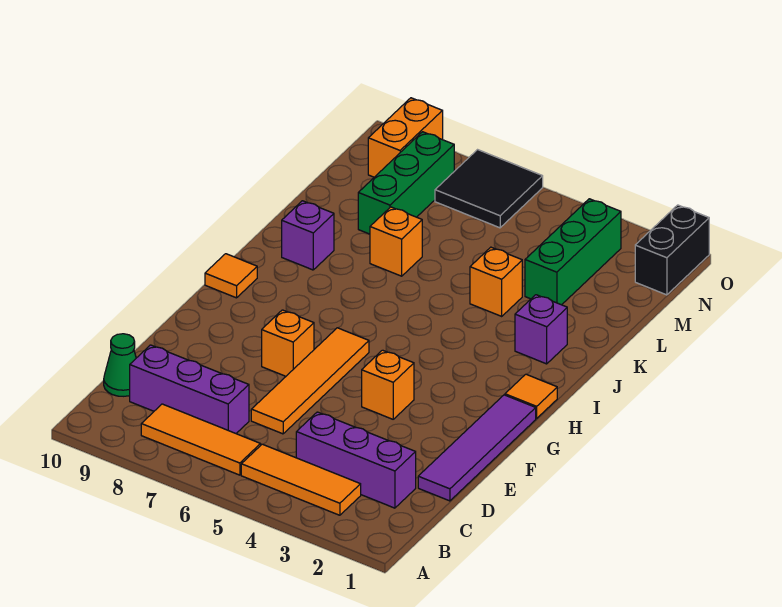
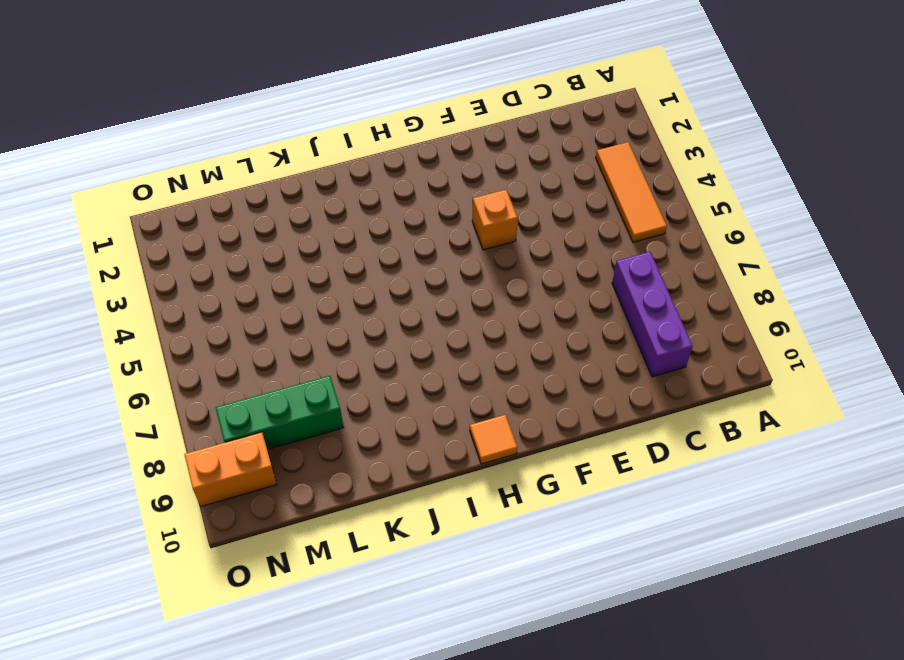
none -> orange 1x3 tile [141,404,261,475]
none -> purple 1x3 brick [296,412,416,508]
none -> green 1x1 cone [104,334,136,396]

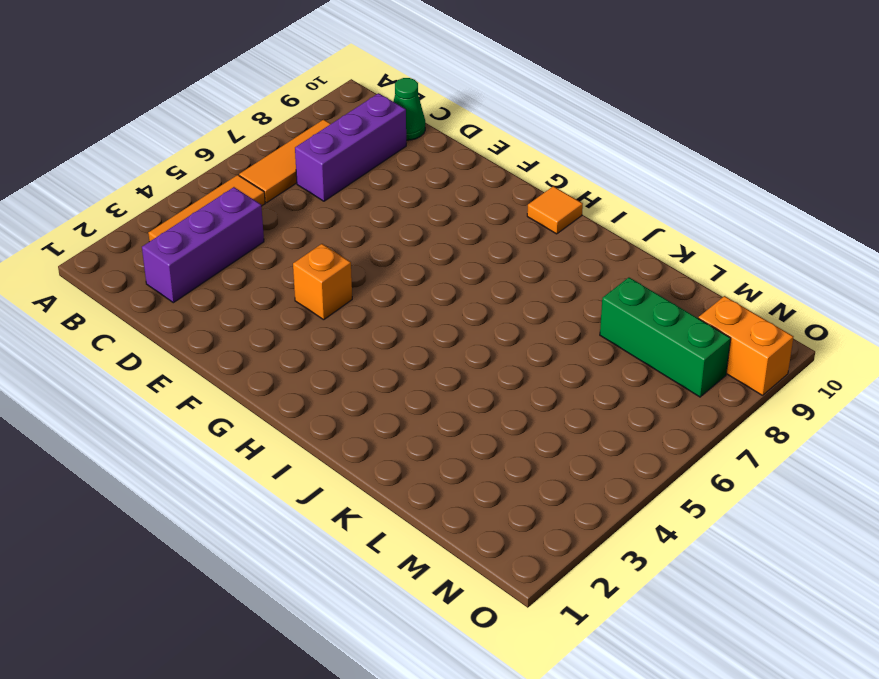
none -> purple 1x4 tile [418,395,536,501]
none -> orange 1x4 tile [251,328,369,434]
none -> orange 1x1 brick [262,310,314,376]

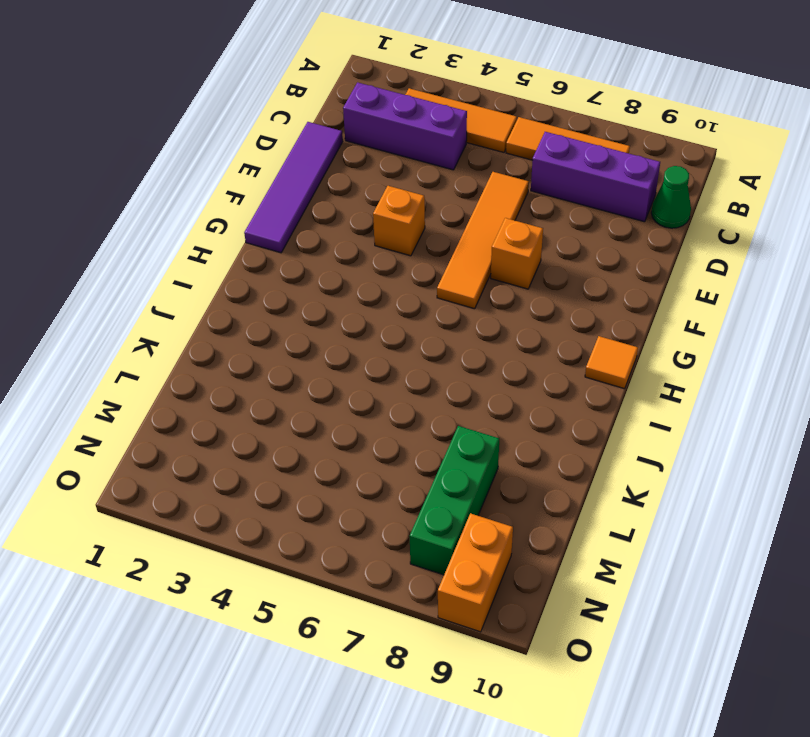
none -> orange 1x1 tile [505,374,557,418]
none -> purple 1x1 brick [515,295,567,364]
none -> purple 1x1 brick [282,201,334,270]

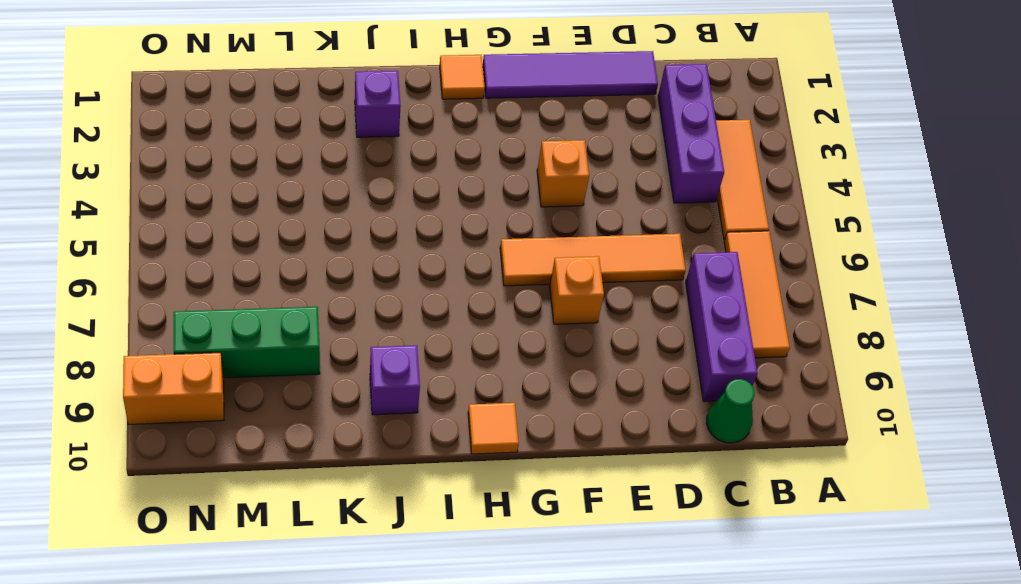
none -> orange 1x1 brick [470,247,522,316]
none -> orange 1x1 brick [370,207,422,276]
none -> green 1x3 brick [525,199,621,305]

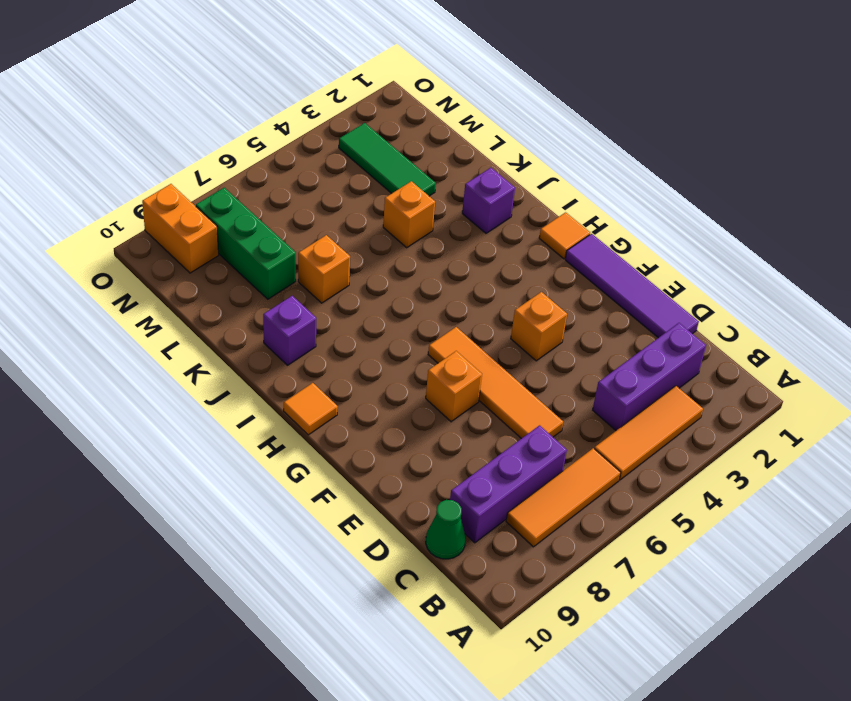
green 1x3 tile [339,123,436,196] -> green 1x3 brick [525,199,621,305]
none -> black 1x2 brick [635,205,709,295]
none -> black 2x2 tile [435,150,543,228]

